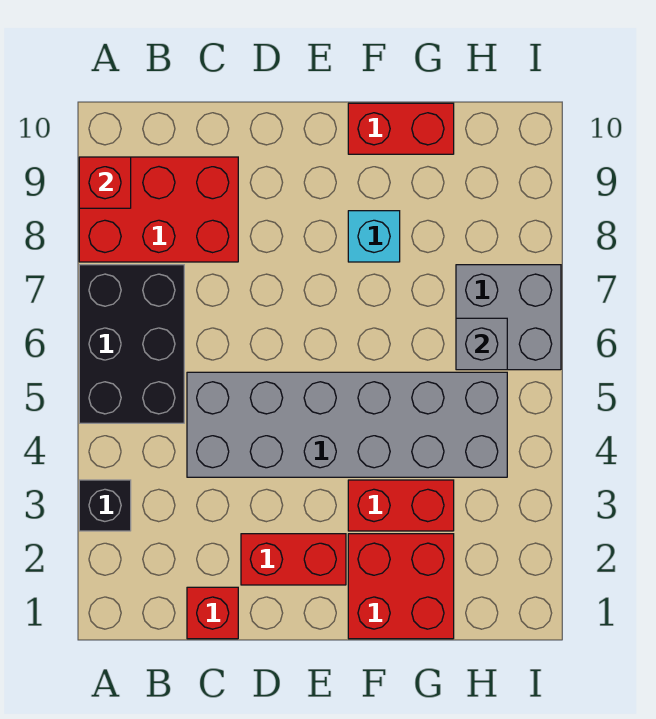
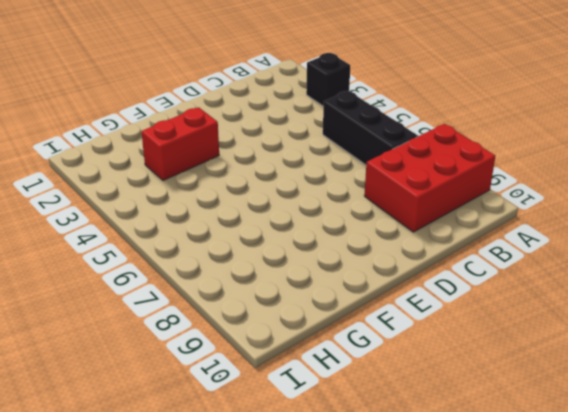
black 1x3 brick [323,91,418,165] -> black 2x3 brick [79,265,184,423]
none -> red 1x1 brick [187,587,238,639]
none -> grey 2x6 brick [187,372,507,477]
none -> red 1x2 brick [241,534,346,585]

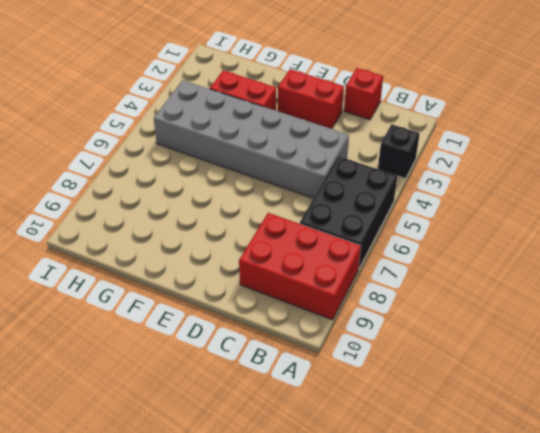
none -> red 2x2 brick [348,534,454,639]
none -> cyan 1x1 brick [348,211,400,262]
none -> red 1x2 brick [348,103,454,154]

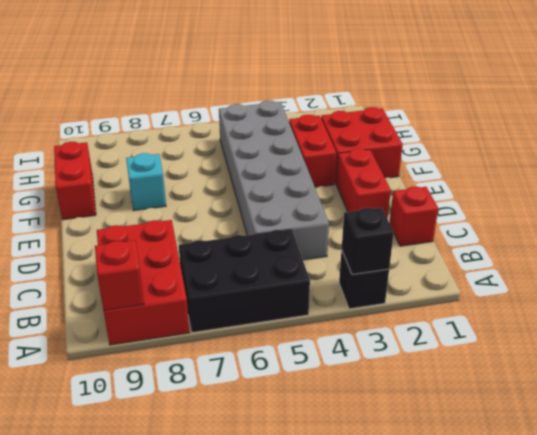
black 1x1 brick [342,208,394,274] -> none
none -> grey 2x2 brick [456,265,561,370]
none -> grey 1x1 brick [456,318,507,370]

